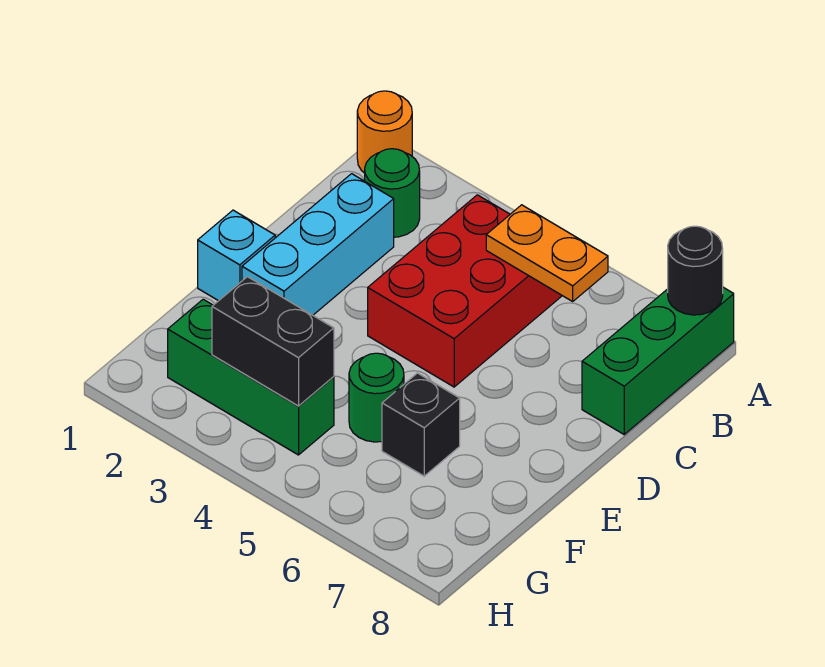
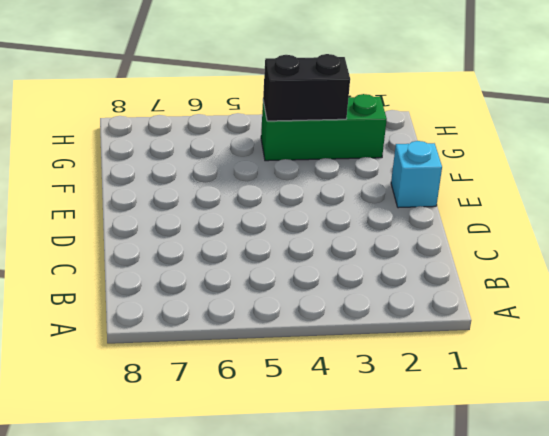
none -> orange 1x1 round brick [357,91,412,173]
none -> green 1x3 brick [582,287,734,434]
none -> green 1x1 round brick [365,149,420,237]

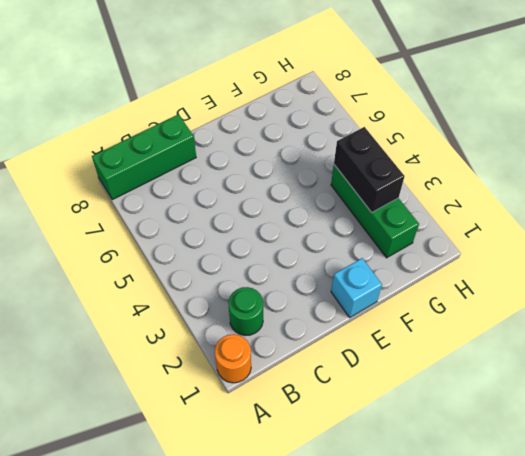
none -> red 2x3 brick [368,195,562,387]
none -> cyan 1x3 brick [242,174,394,315]
none -> green 1x1 round brick [349,353,404,442]

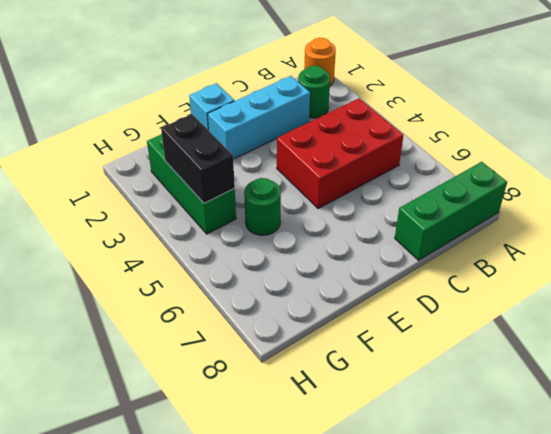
none -> black 1x1 brick [382,373,460,476]
none -> black 1x1 round brick [668,226,723,315]
none -> orange 1x2 plate [486,205,608,301]

